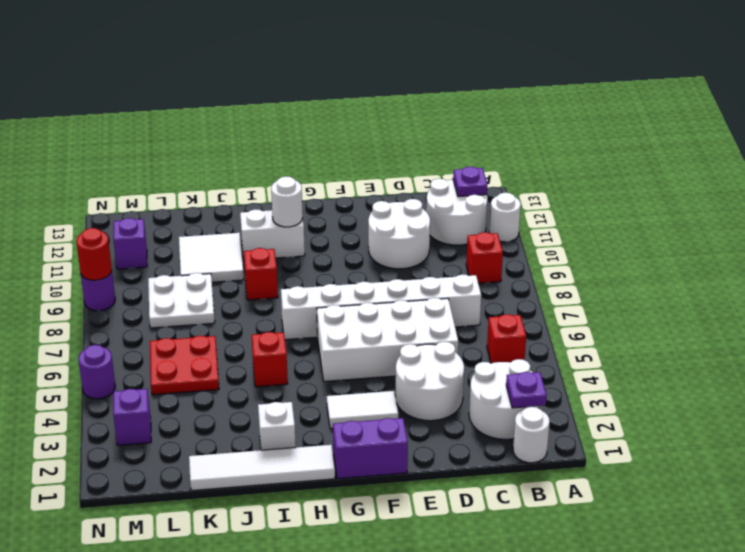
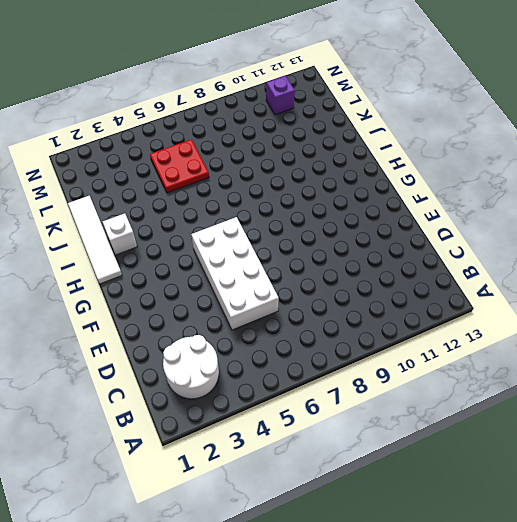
none -> white 1x1 round brick [490,193,521,242]
none -> white 1x1 round brick [513,407,550,463]
none -> red 1x1 brick [487,314,526,363]

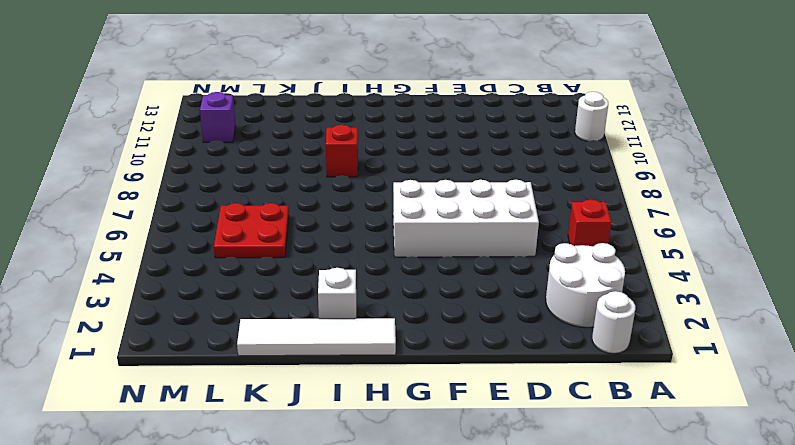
none -> red 1x1 brick [466,232,503,283]
none -> white 2x2 round brick [426,179,487,245]
none -> white 1x6 brick [281,275,481,340]

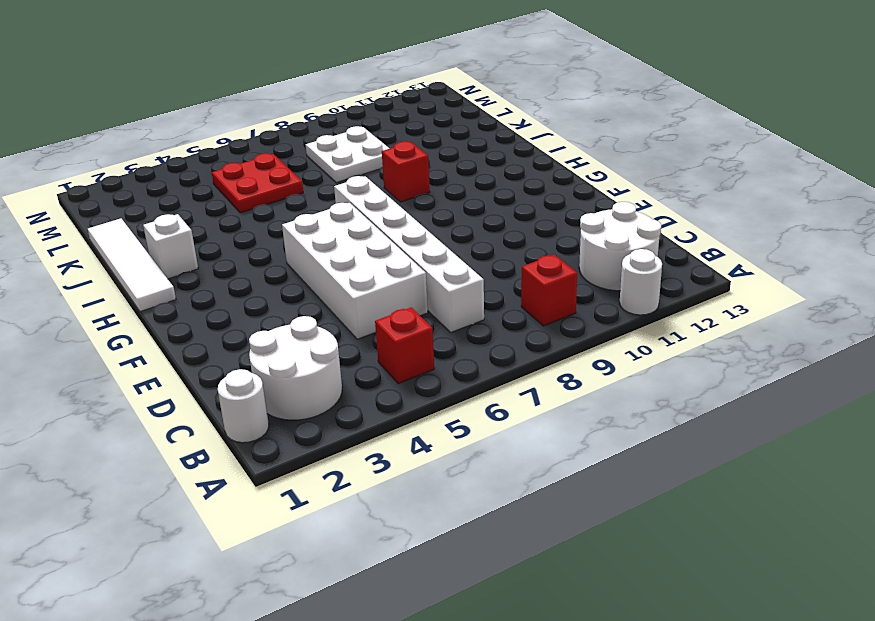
none -> white 2x2 round brick [395,342,464,421]
none -> white 2x2 round brick [368,199,430,269]
none -> purple 1x2 brick [333,418,408,479]

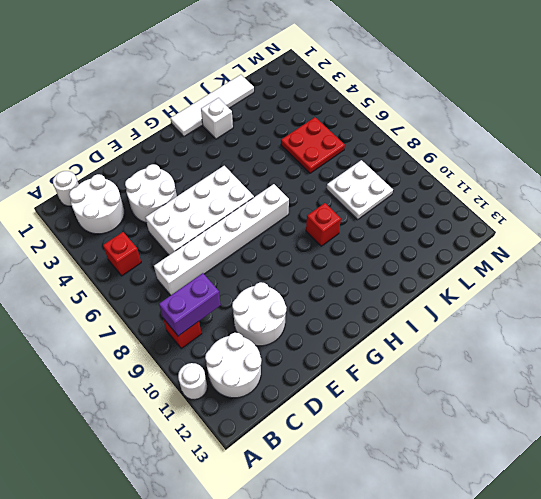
purple 1x2 brick [159,273,221,336] -> purple 1x2 brick moved to [333,418,408,479]
none -> white 1x2 tile [327,391,398,429]
none -> white 1x2 brick [240,209,305,260]
none -> red 1x1 brick [252,332,288,387]

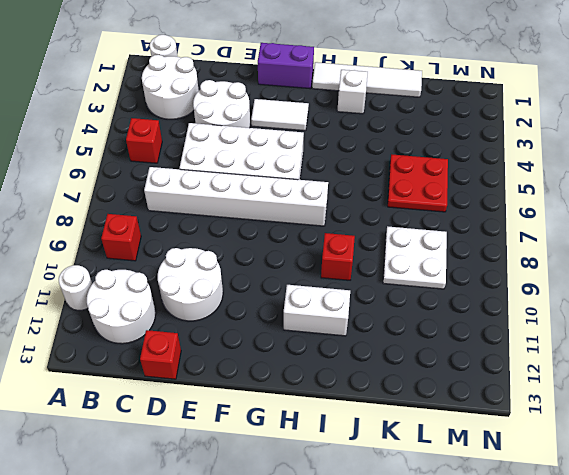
red 1x1 brick [140,330,181,379] -> red 1x1 brick moved to [252,332,288,387]
none -> white 2x2 tile [179,233,244,282]
none -> purple 1x1 brick [113,389,151,445]
none -> purple 1x1 brick [113,218,147,269]

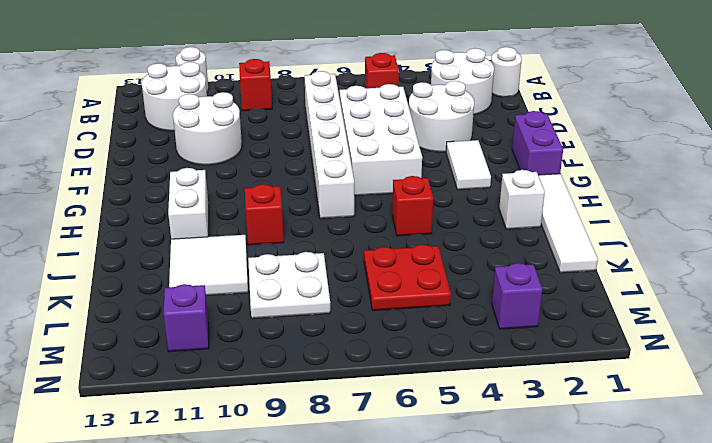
none -> purple 1x1 round brick [78,345,115,399]
none -> purple 1x1 round brick [81,271,115,311]
none -> purple 1x1 plate [506,372,547,408]

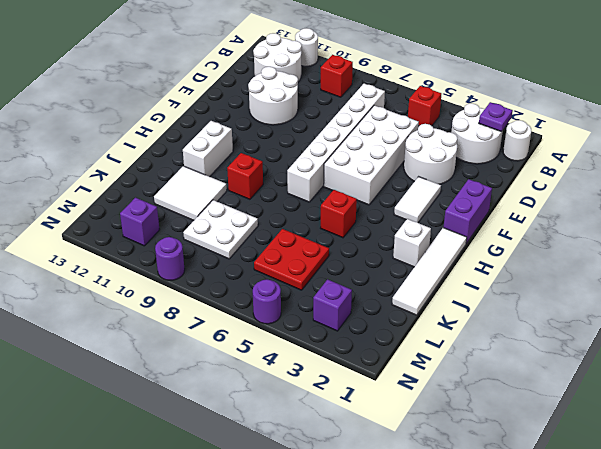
none -> purple 1x1 plate [453,167,487,197]
none -> white 1x1 round brick [271,176,303,227]
none -> red 1x1 round brick [76,228,112,280]

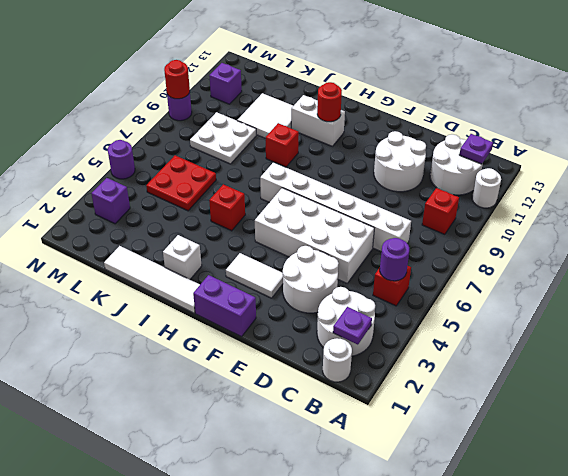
purple 1x1 round brick [380,238,409,281] -> none
red 1x1 round brick [317,82,342,122] -> white 1x1 round brick [271,176,303,227]

